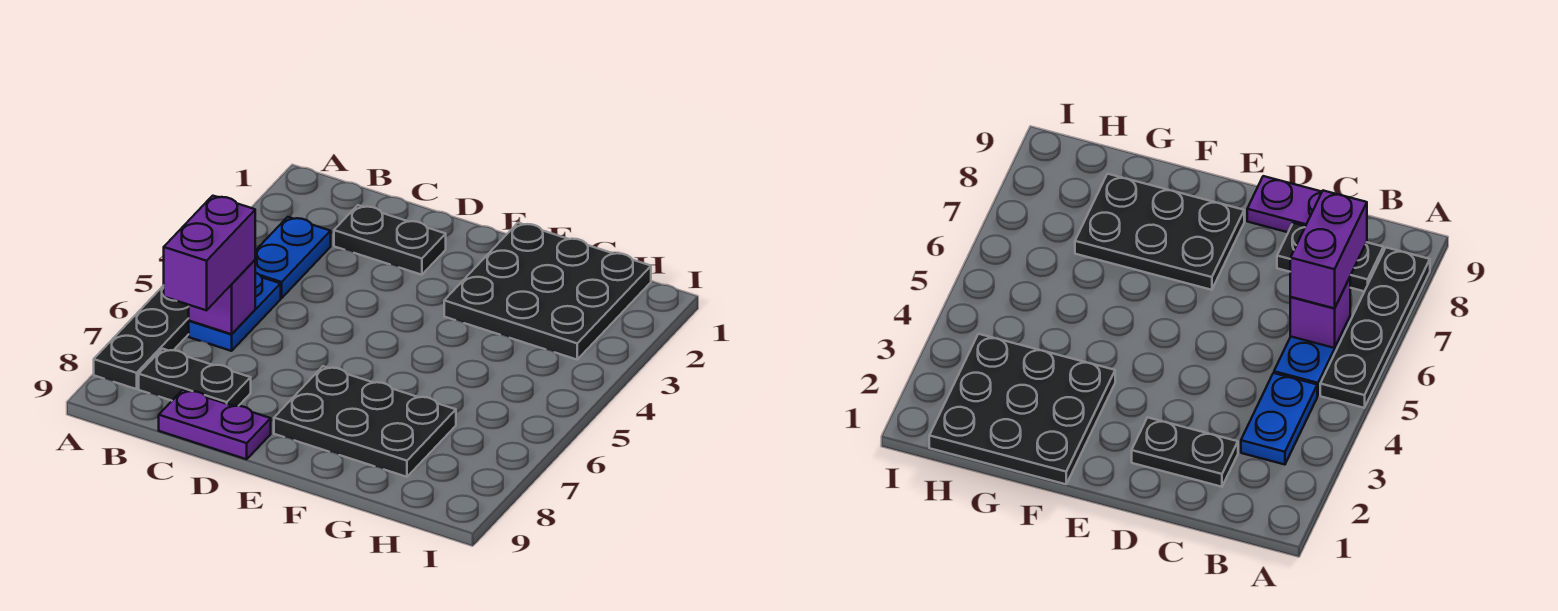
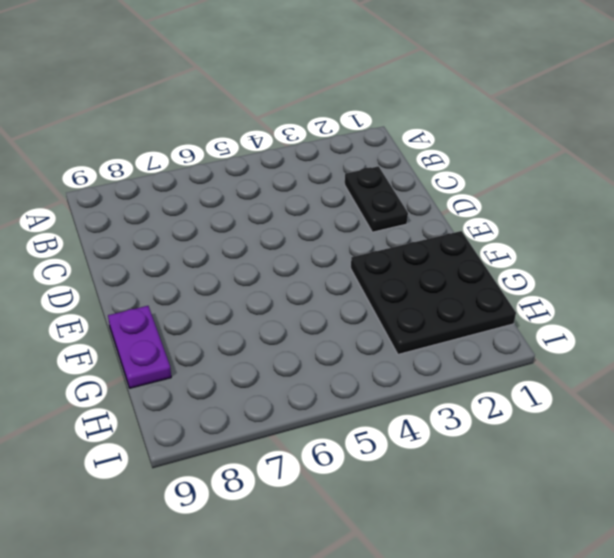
purple 1x2 plate [108,306,171,388] -> purple 1x2 plate moved to [159,390,271,459]
none -> black 1x4 plate [94,285,189,389]
none -> blue 1x2 plate [255,217,331,298]

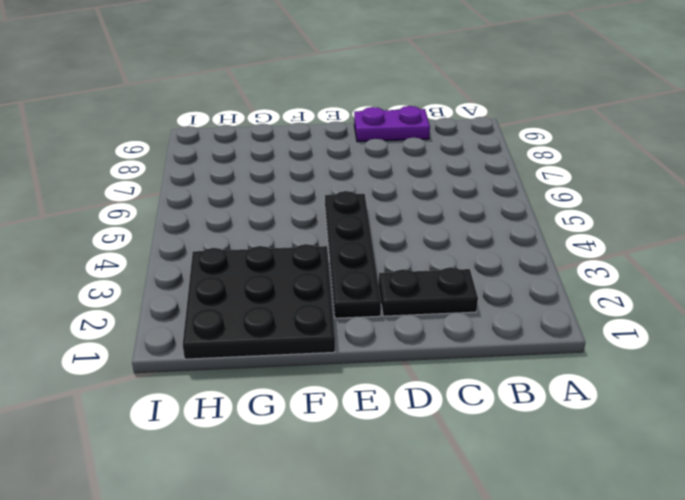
black 1x4 plate [325,191,381,318] -> black 1x4 plate moved to [94,285,189,389]
none -> blue 1x2 plate [255,217,331,298]
none -> blue 1x2 plate [189,273,281,351]

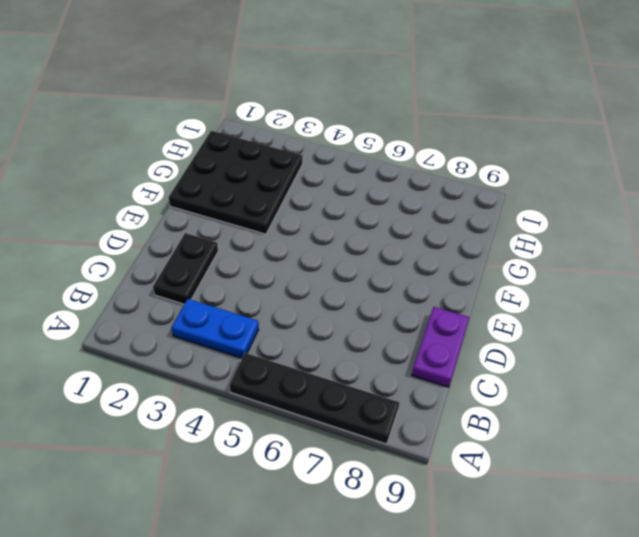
none -> blue 1x2 plate [189,273,281,351]
none -> black 1x2 plate [139,349,251,406]

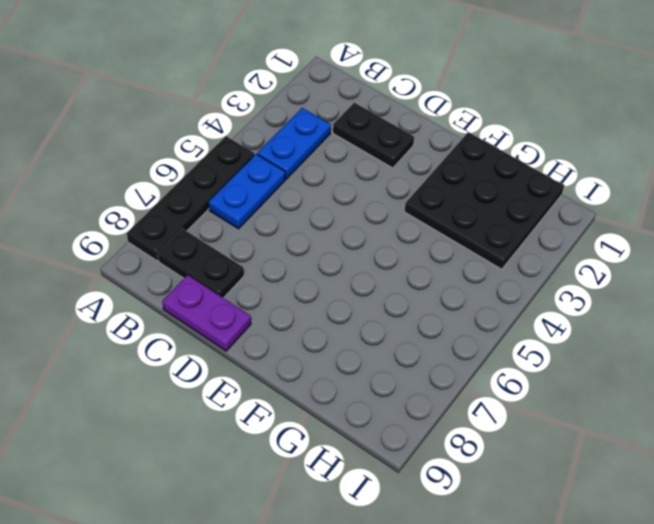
none -> black 2x3 plate [274,366,456,477]
none -> purple 1x1 brick [189,260,255,334]

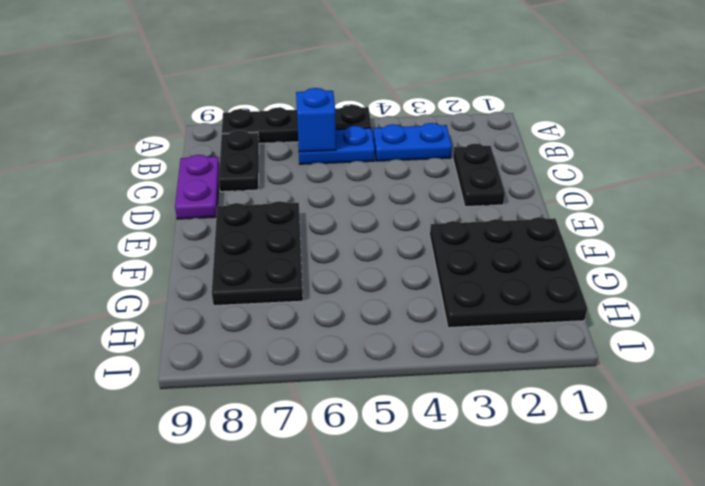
blue 1x1 brick [296,88,336,152] -> purple 1x1 brick [189,260,255,334]
none -> purple 1x2 brick [164,196,255,310]

